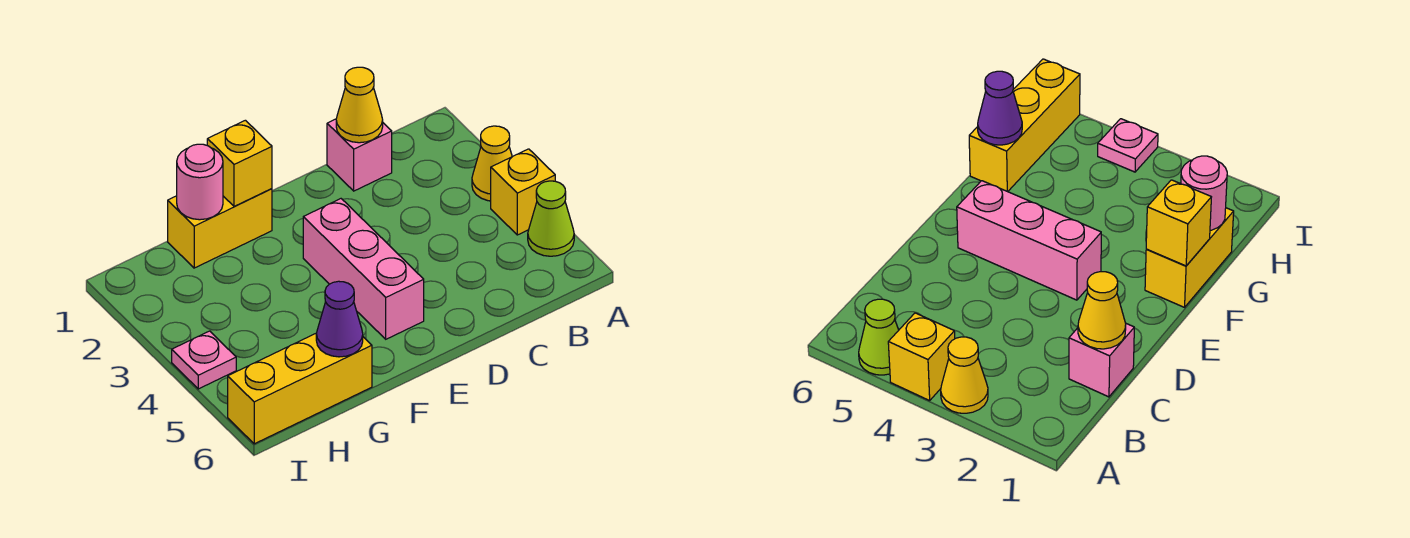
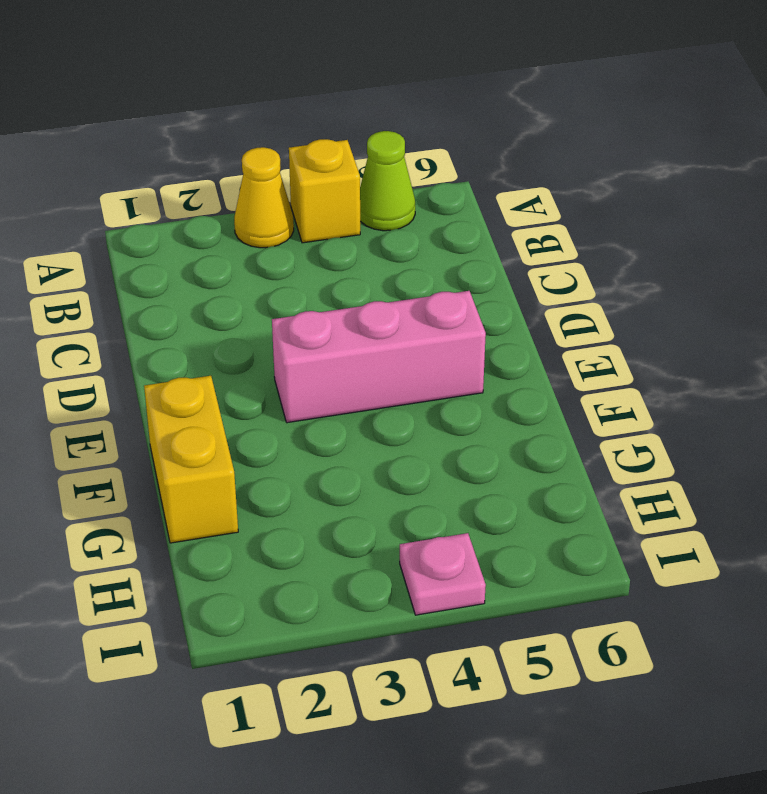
none -> pink 1x1 brick [327,119,392,191]
none -> yellow 1x3 brick [228,334,372,444]
none -> yellow 1x1 cone [336,67,383,143]

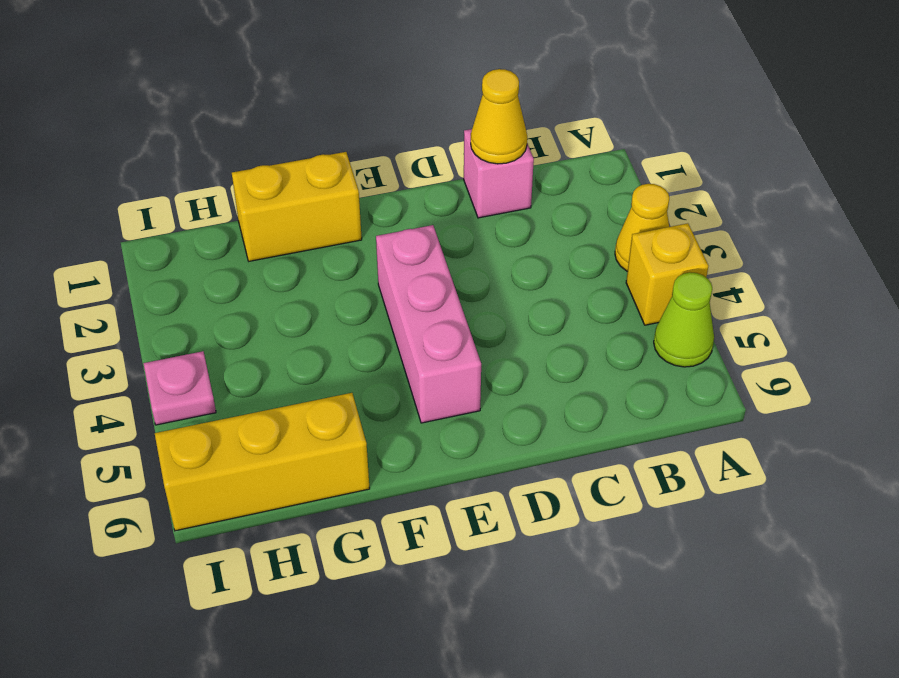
none -> yellow 1x1 brick [207,120,272,206]
none -> pink 1x1 round brick [177,144,223,220]
none -> purple 1x1 cone [316,281,363,357]

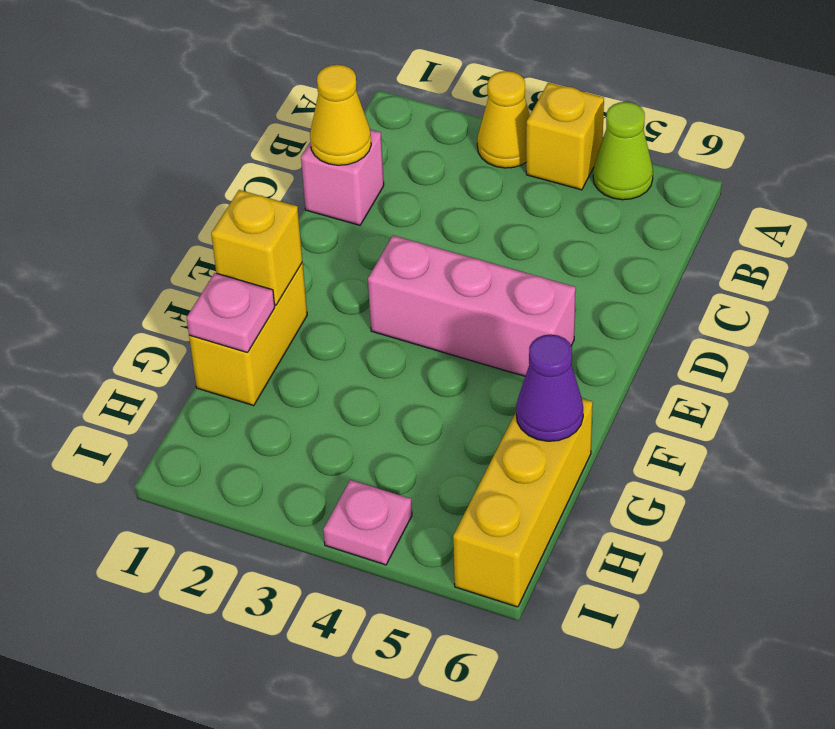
pink 1x1 plate [187,273,275,353] -> pink 1x1 round brick [177,144,223,220]

